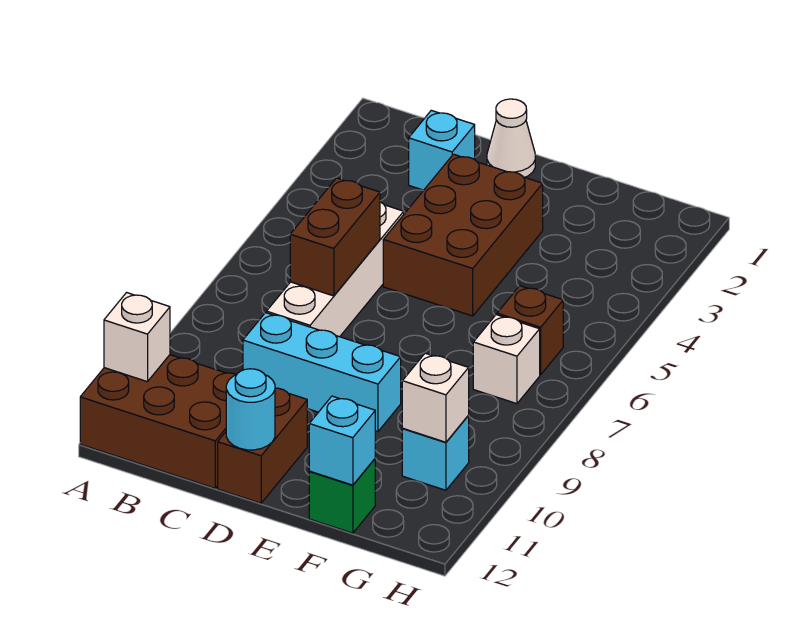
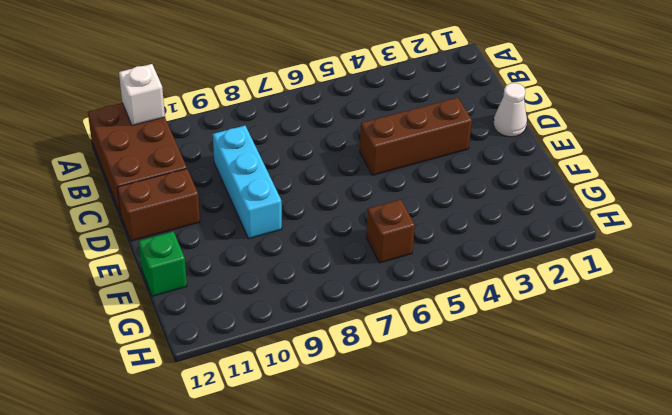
brown 1x3 brick [360,98,472,175] -> brown 2x3 brick [383,154,543,316]
none -> cyan 1x1 brick [409,110,475,190]
none -> white 1x4 brick [267,202,404,337]
none -> white 1x1 brick [473,315,540,404]

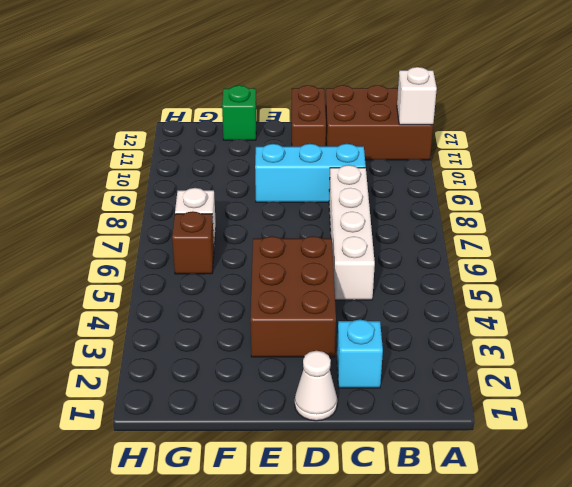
none -> cyan 1x1 brick [402,415,469,490]
none -> brown 1x2 brick [290,178,380,296]
none -> cyan 1x1 round brick [226,369,275,450]

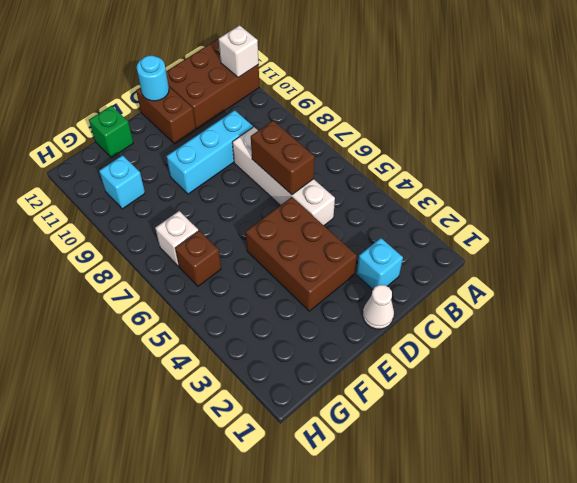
none -> cyan 1x1 brick [309,396,375,485]
none -> white 1x1 brick [402,353,469,442]

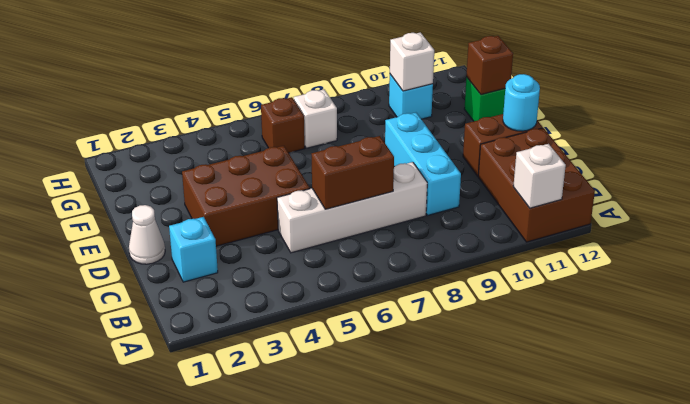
brown 1x1 brick [466,36,513,95] -> cyan 1x1 brick [309,396,375,485]

